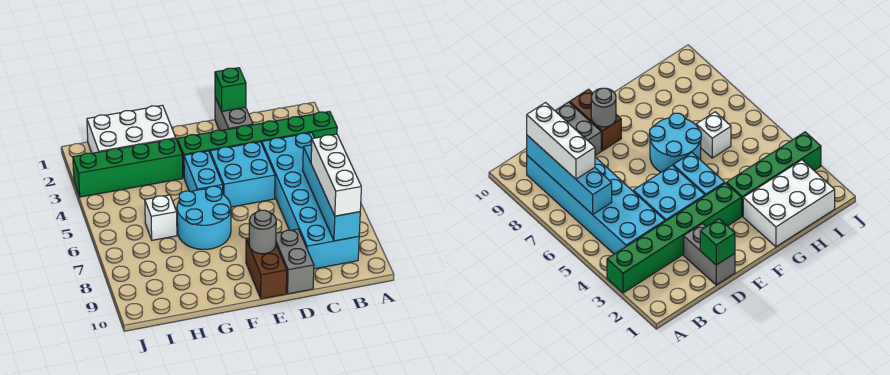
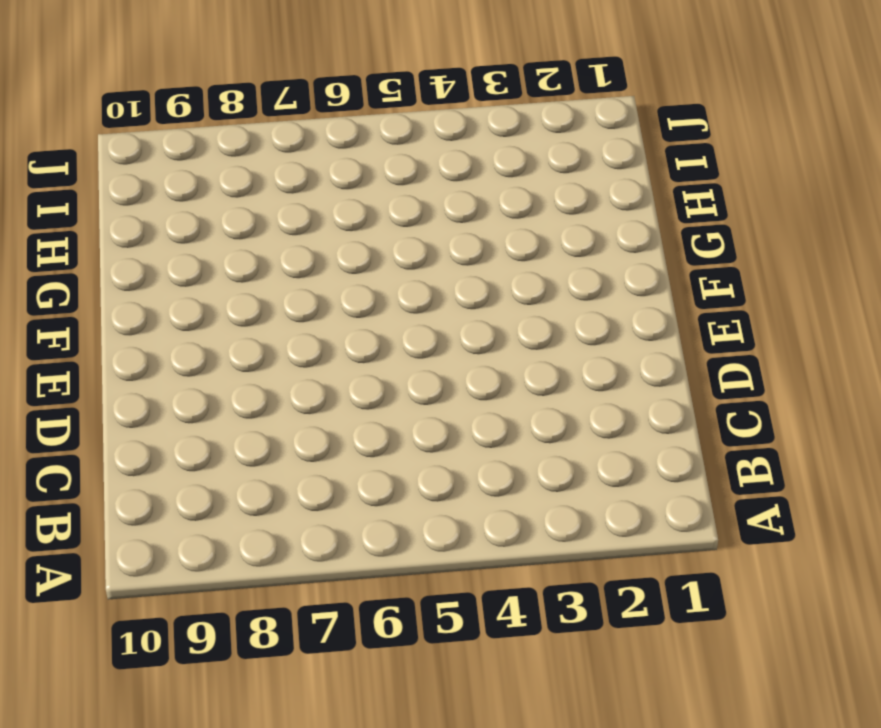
none -> green 1x6 brick [177,111,337,177]
none -> cyan 2x6 brick [262,133,359,269]
none -> grey 1x2 brick [215,97,253,130]

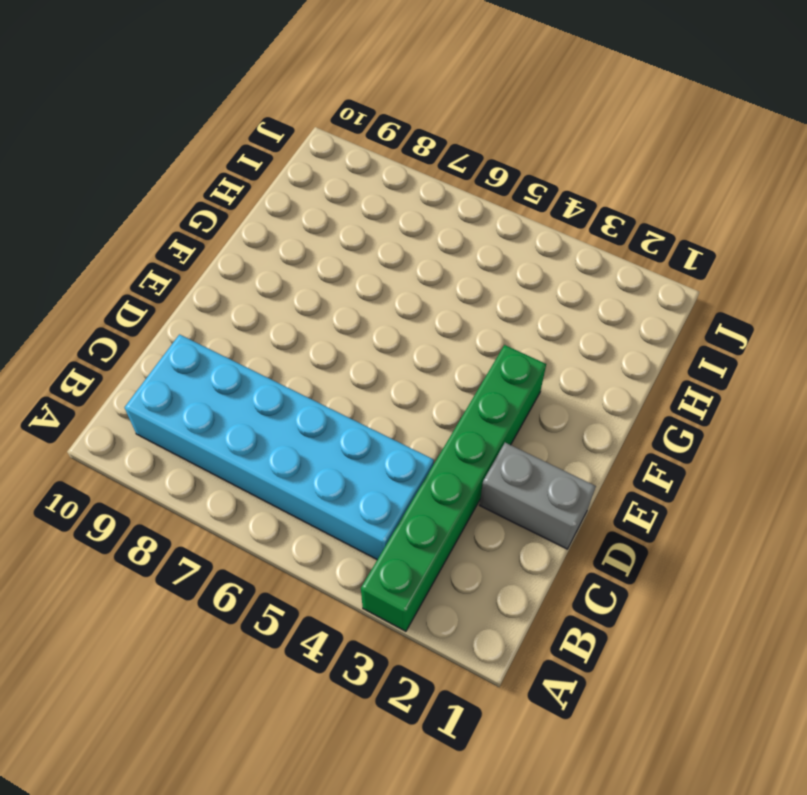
none -> cyan 2x2 brick [210,142,275,207]
none -> grey 1x2 brick [276,229,314,294]
none -> brown 1x2 brick [246,238,287,299]

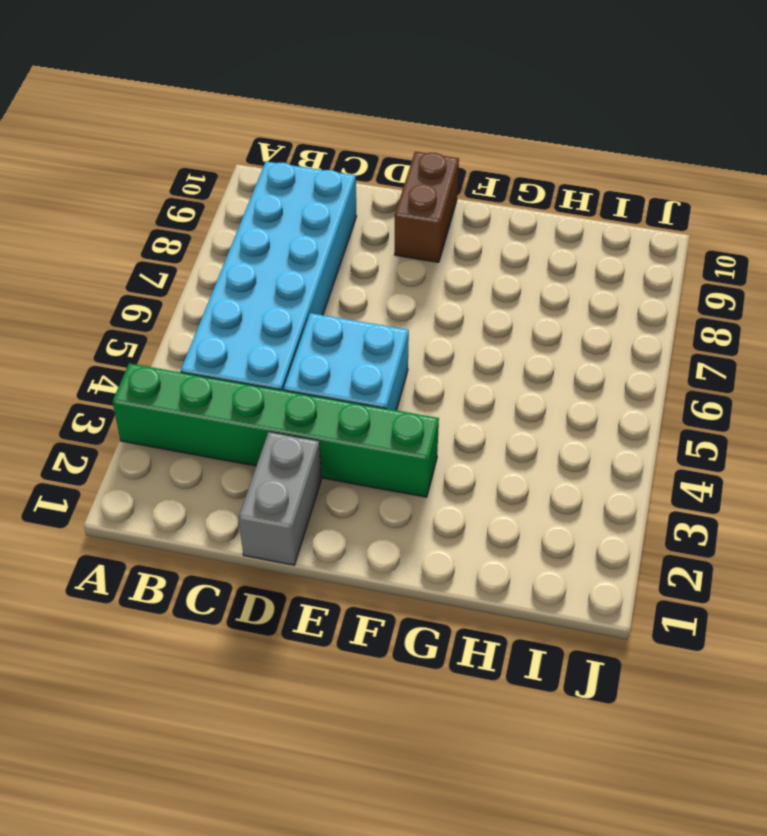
none -> grey 1x2 brick [276,229,314,294]
none -> cyan 1x2 brick [184,151,223,194]
none -> cyan 2x2 round brick [177,186,231,249]

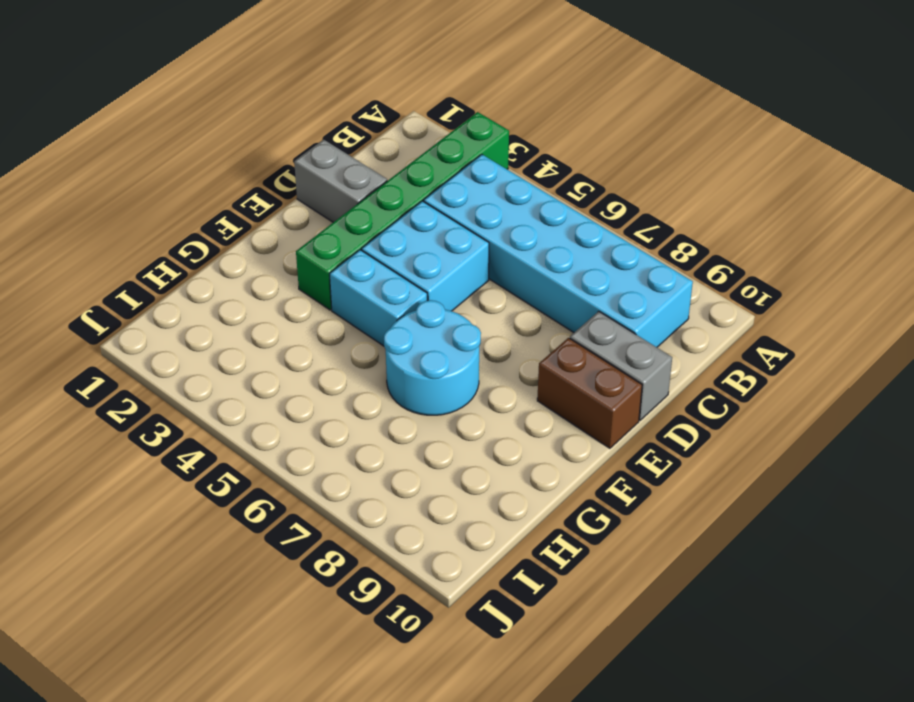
none -> white 2x3 brick [87,105,176,153]
none -> green 1x4 brick [73,139,183,197]
none -> white 1x1 brick [145,195,177,240]

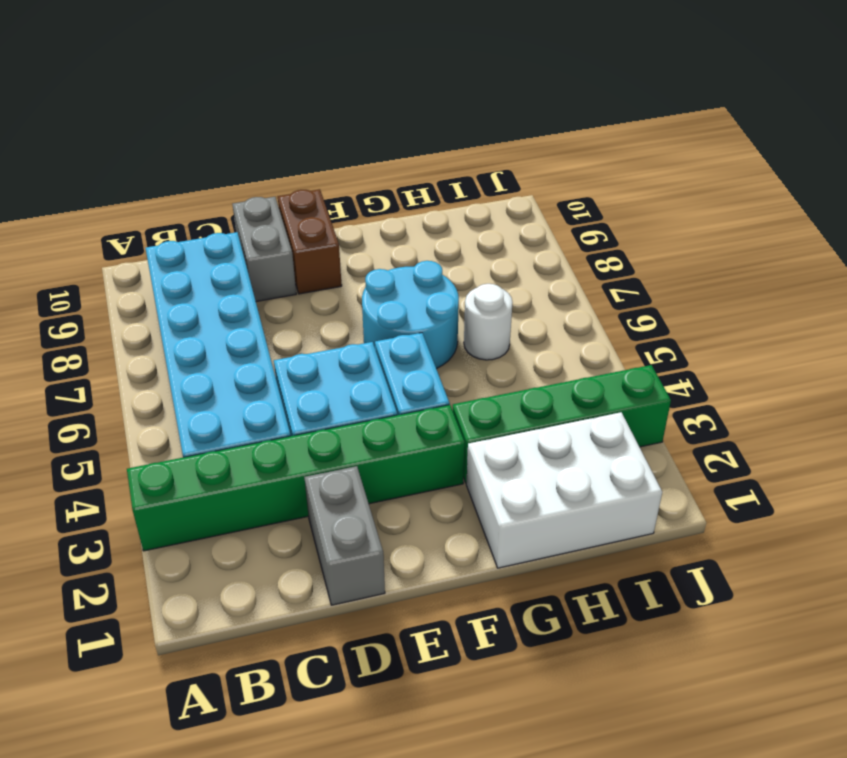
white 1x1 round brick [464,284,513,360] -> white 1x1 brick [145,195,177,240]
none -> cyan 1x4 brick [303,145,360,241]
none -> green 1x1 brick [215,68,246,111]
none -> grey 1x1 round brick [249,210,276,254]

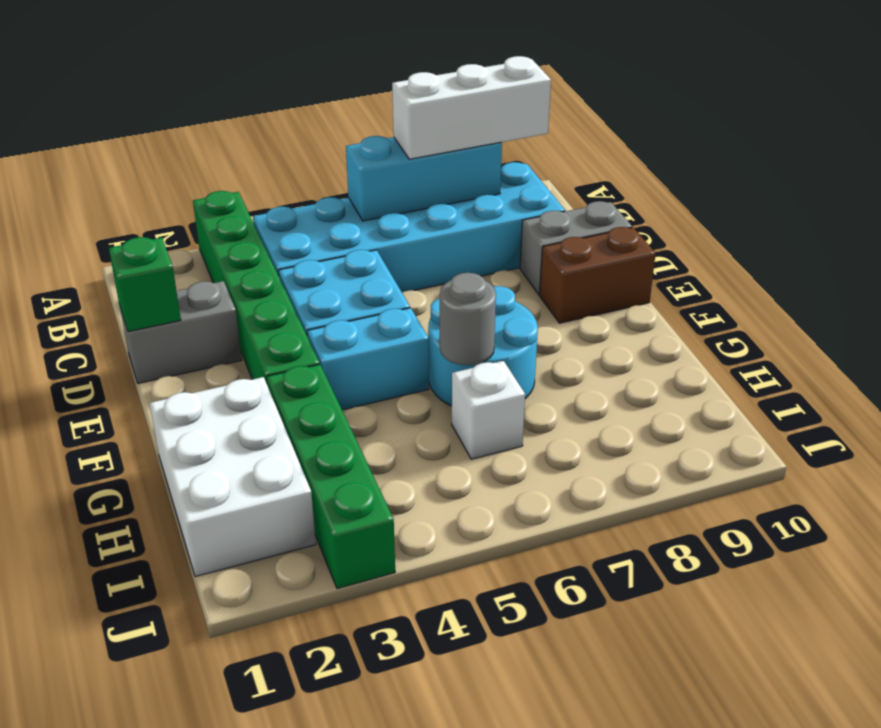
cyan 1x3 brick [346,136,502,221] -> cyan 1x4 brick [303,145,360,241]
grey 1x1 round brick [440,273,496,365] -> grey 1x1 round brick moved to [249,210,276,254]

